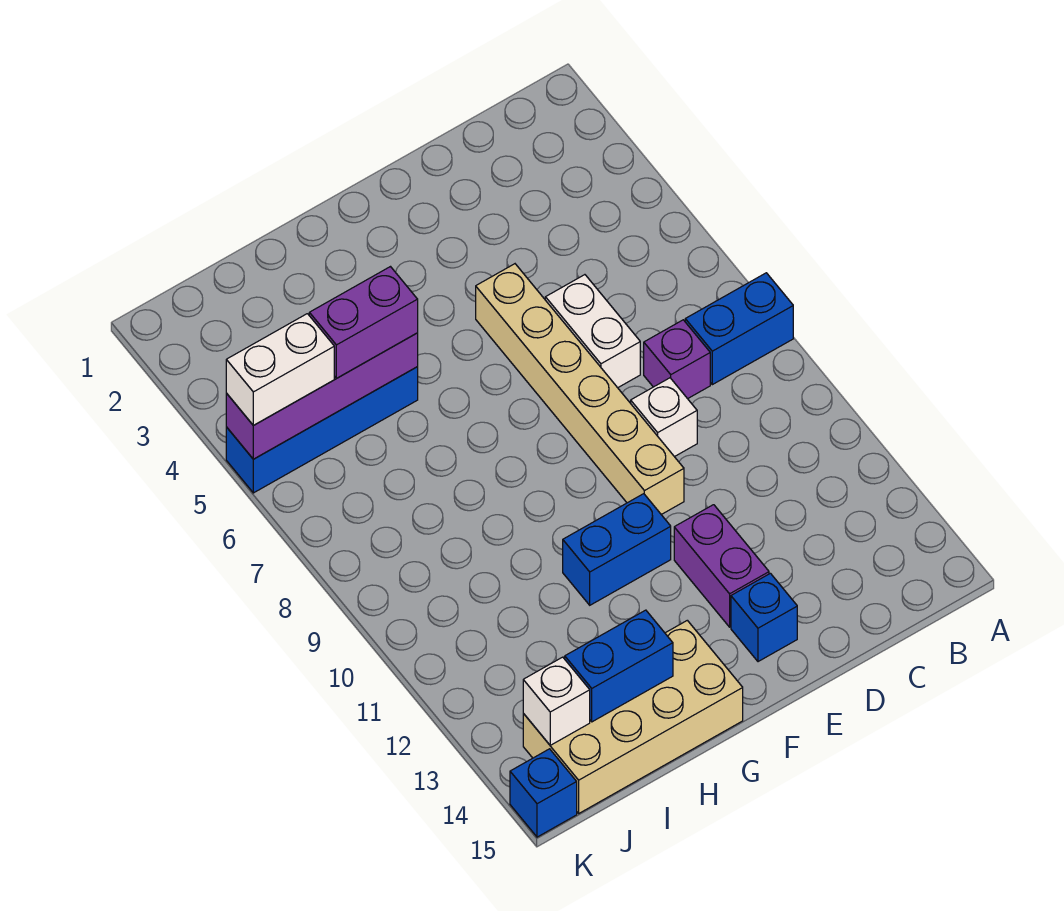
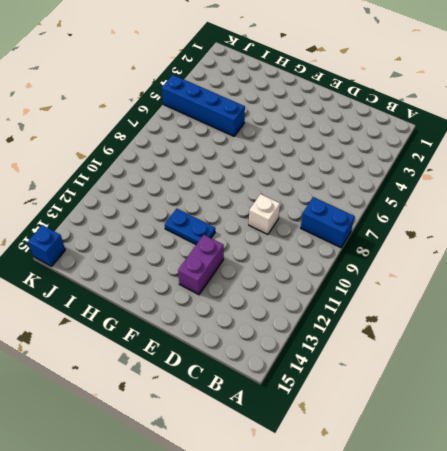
blue 1x2 plate [165,209,215,244] -> blue 1x2 brick [563,494,671,605]
none -> purple 1x1 brick [644,320,710,399]
none -> white 1x2 brick [545,275,640,388]
none -> tan 1x6 brick [476,264,684,515]

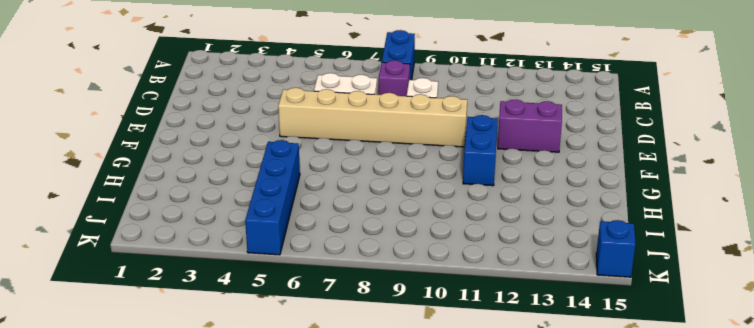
none -> blue 1x1 brick [731,573,797,662]
none -> tan 2x4 brick [523,620,743,813]
none -> purple 1x4 brick [226,333,418,459]

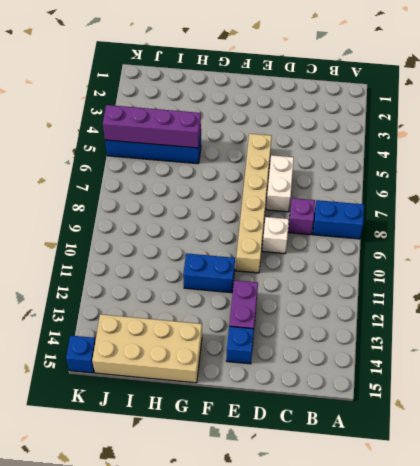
none -> blue 1x2 brick [565,610,673,722]
none -> white 1x1 brick [523,657,590,745]
none -> purple 1x2 brick [309,267,418,378]

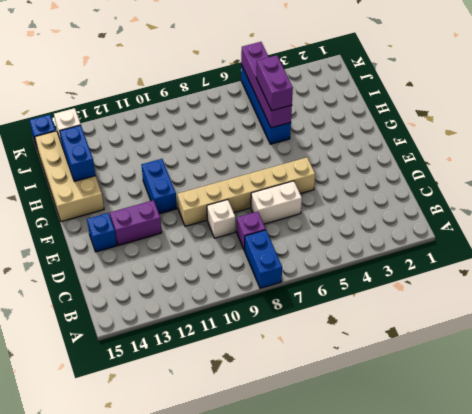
none -> white 1x2 brick [226,314,334,425]

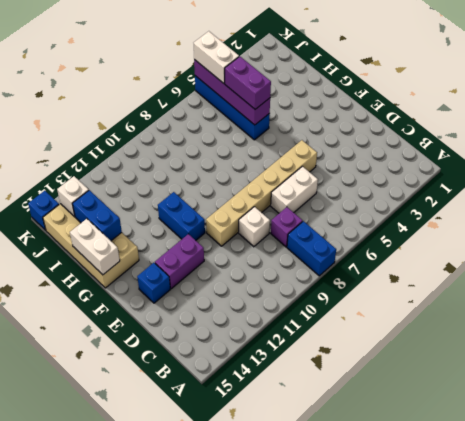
white 1x2 brick [70,219,120,275] -> none

